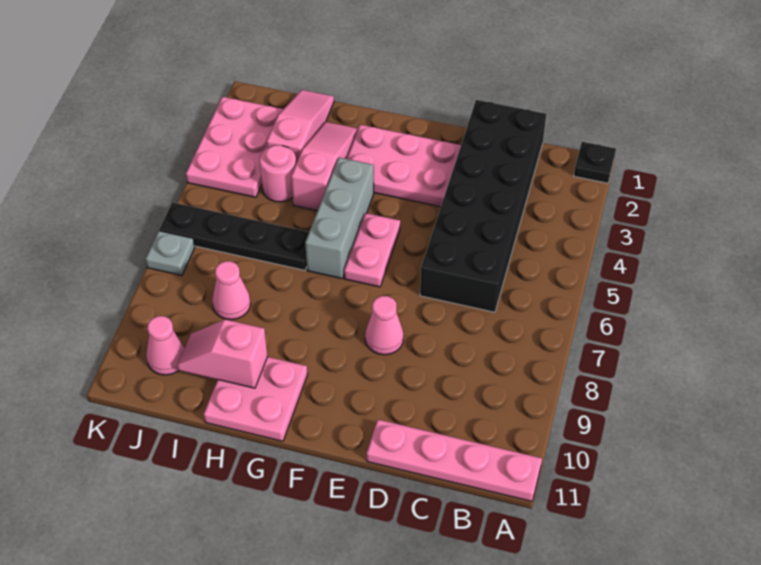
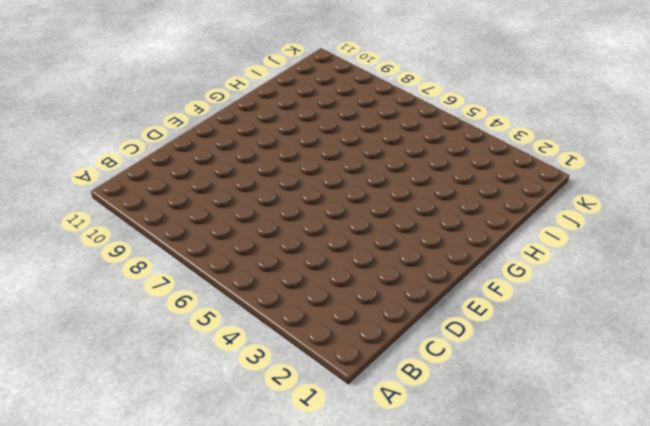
none -> black 1x1 plate [574,142,616,183]
none -> pink 1x4 plate [367,420,542,501]
none -> black 2x6 brick [420,100,546,312]

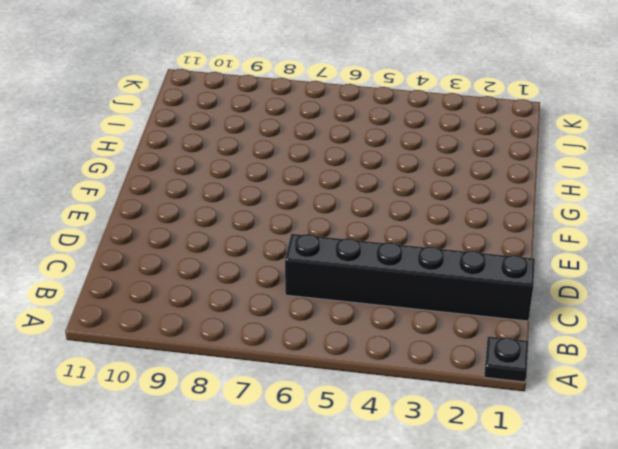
black 1x6 brick [285,234,535,321] -> black 2x6 brick [420,100,546,312]
none -> pink 1x4 plate [367,420,542,501]
none -> pink 2x3 plate [347,125,461,207]
none -> pink 1x1 cone [365,296,404,355]

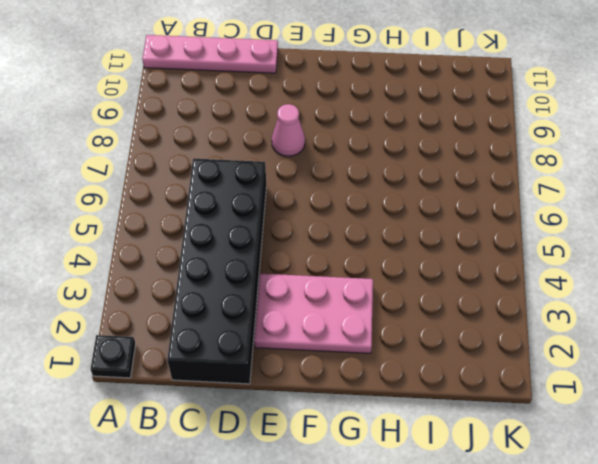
none -> pink 1x2 plate [344,213,400,287]
none -> grey 1x3 brick [305,158,374,279]
none -> pink 2x2 plate [204,357,308,441]

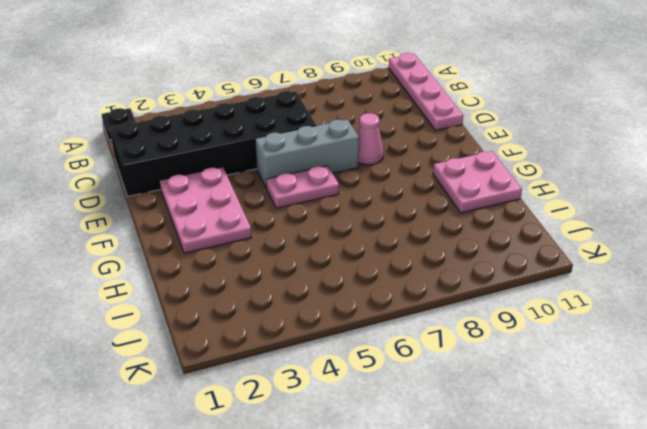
grey 1x3 brick [255,119,359,187] -> grey 1x3 brick moved to [305,158,374,279]
none -> pink 1x3 slope [291,122,358,211]
none -> black 1x4 plate [159,202,309,270]
none -> pink 1x3 slope [267,90,334,163]

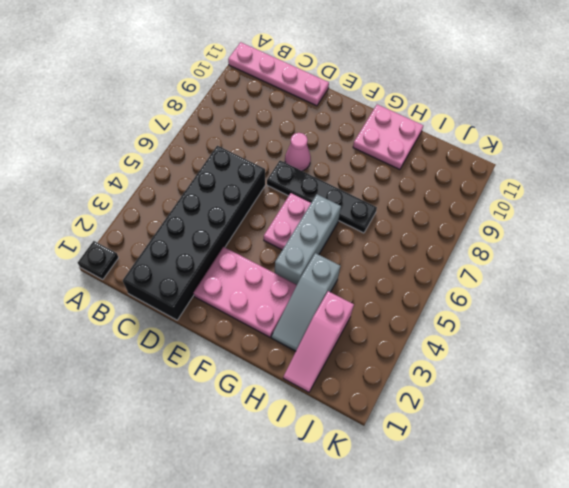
black 1x4 plate [267,161,377,233] -> black 1x4 plate moved to [159,202,309,270]
grey 1x3 slope [271,253,340,351] -> pink 1x3 slope [291,122,358,211]
none -> pink 1x1 round brick [260,145,296,202]
none -> pink 1x1 cone [212,261,251,320]
none -> pink 2x3 plate [186,97,283,197]

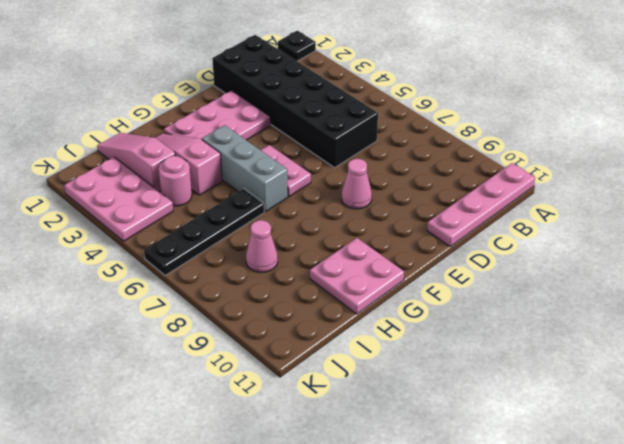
none -> pink 1x1 cone [146,316,184,375]
none -> grey 1x1 plate [146,231,195,276]
none -> pink 1x2 slope [177,319,268,388]

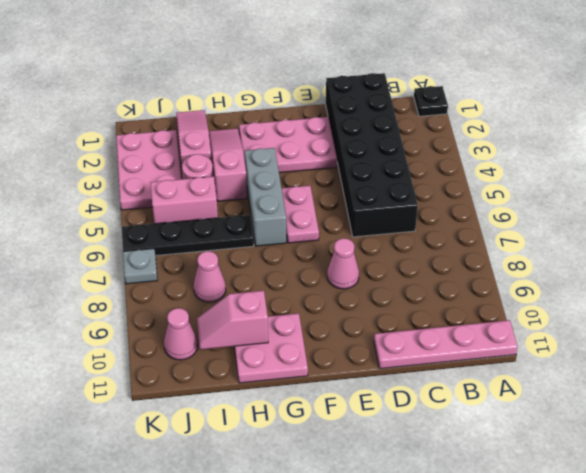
pink 1x2 brick [150,176,218,224] -> none

